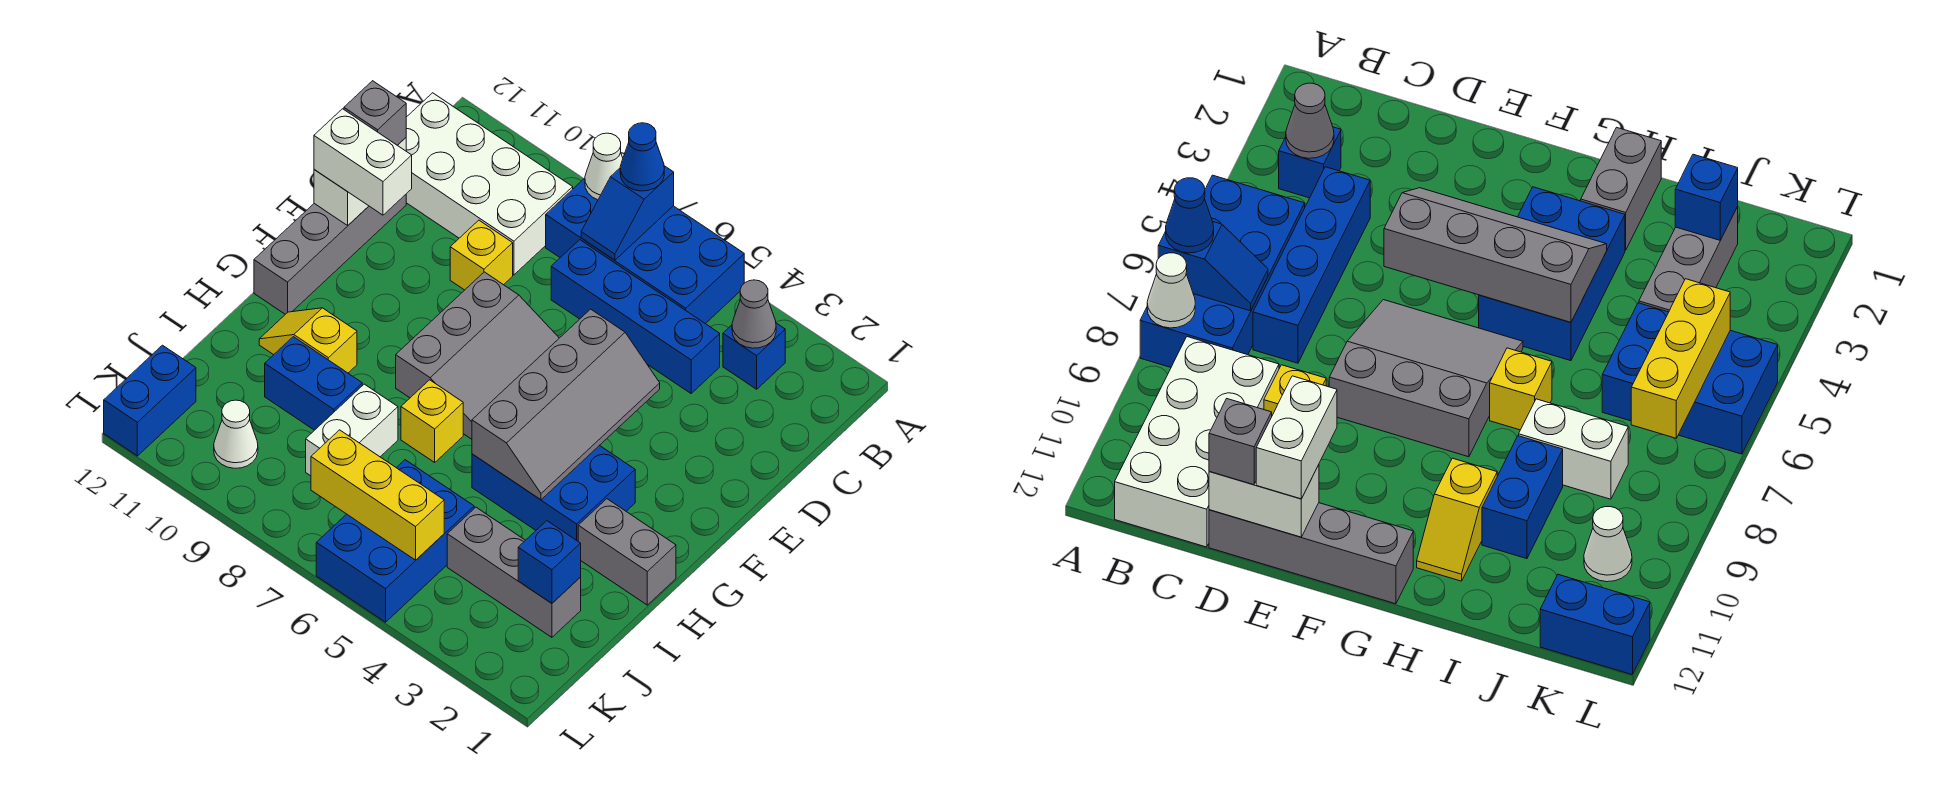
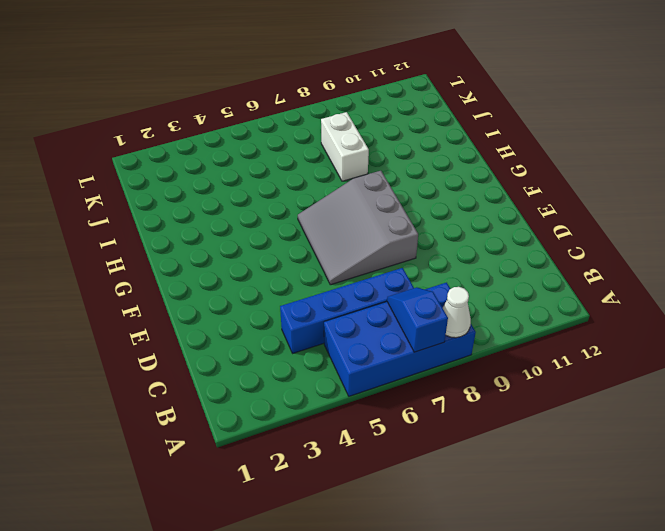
none -> blue 1x1 brick [723,323,785,389]
none -> white 2x4 brick [406,93,573,275]
none -> yellow 1x1 brick [450,220,513,290]

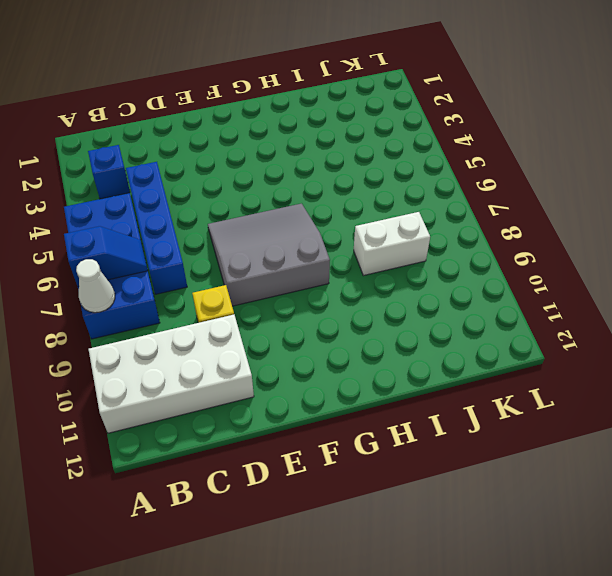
white 2x4 brick [89,314,254,433] -> white 2x4 brick turned to [406,93,573,275]
none -> grey 1x4 brick [254,195,406,314]
none -> blue 2x3 brick [472,445,635,541]
none -> grey 1x2 brick [578,499,676,605]

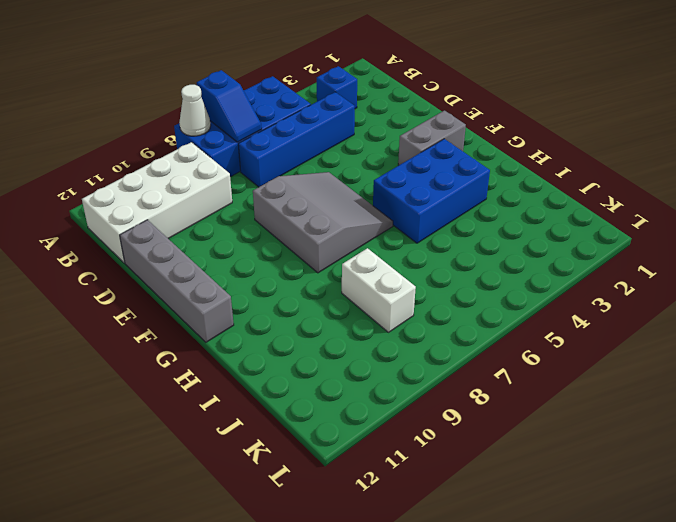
grey 1x2 brick [398,111,466,165] -> grey 1x2 brick moved to [578,499,676,605]
none -> yellow 1x1 brick [450,220,513,290]
none -> yellow 1x1 brick [401,380,463,462]
none -> yellow 1x2 slope [259,308,357,373]

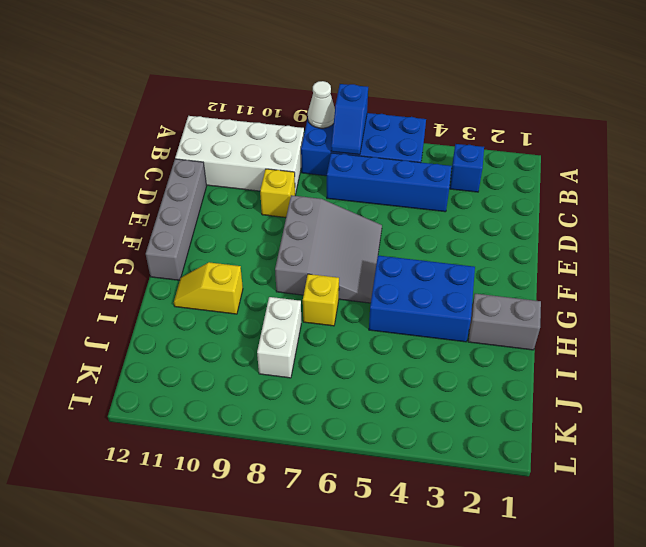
none -> blue 1x2 brick [265,337,362,430]
none -> grey 1x3 brick [447,507,581,637]
none -> blue 2x3 brick [316,460,474,622]

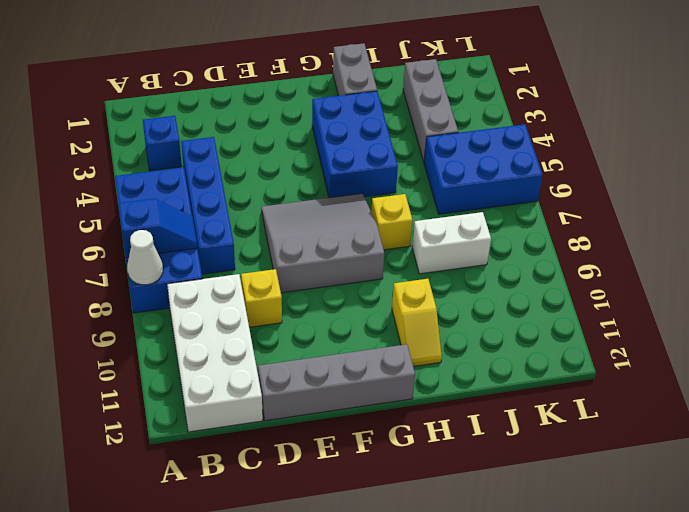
none -> blue 1x2 brick [265,337,362,430]
none -> white 1x1 cone [214,400,258,468]
none -> blue 1x2 brick [104,345,196,456]

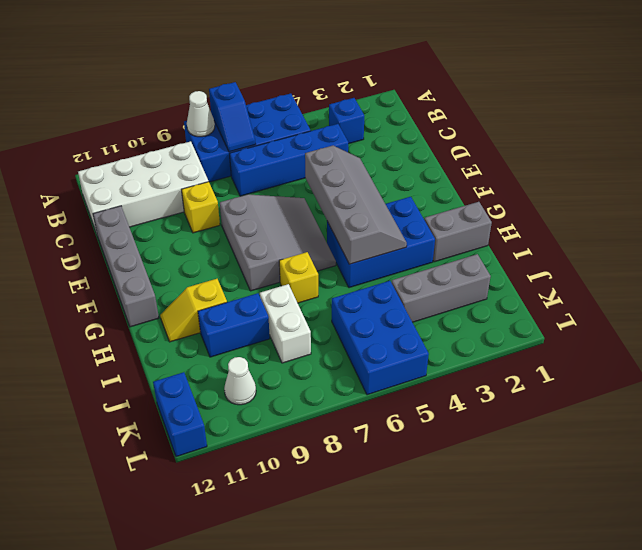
none -> grey 1x1 cone [732,280,776,348]
none -> white 1x2 brick [314,138,406,225]
none -> blue 1x1 brick [518,521,581,603]

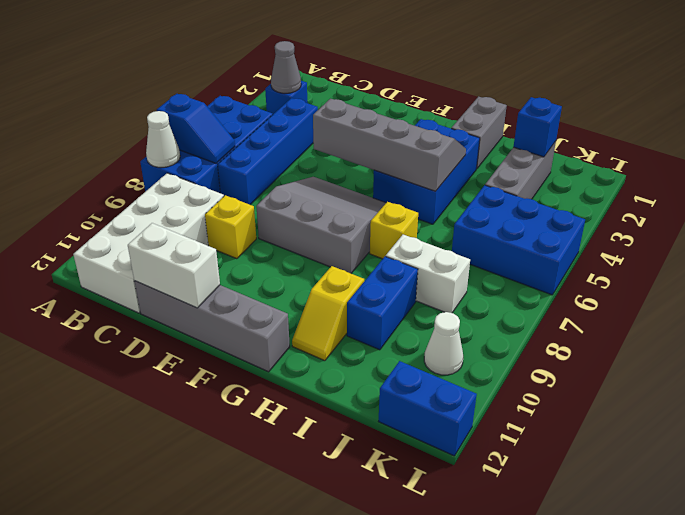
none -> yellow 1x3 brick [311,430,444,560]
none -> blue 1x1 cone [620,123,664,191]
none -> grey 1x1 brick [344,81,406,145]

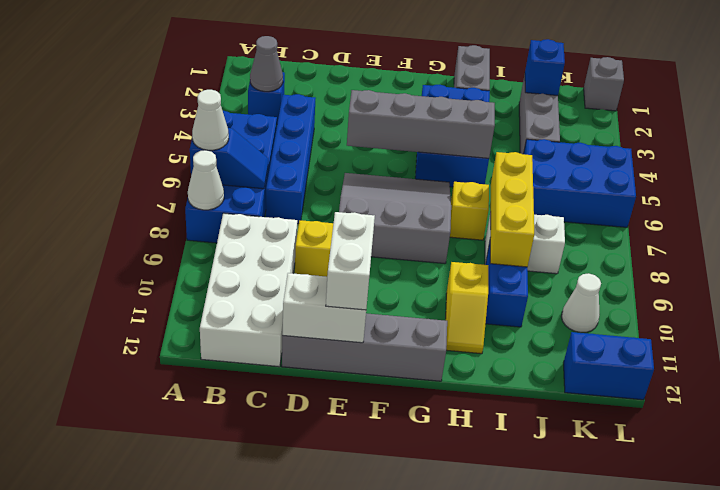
white 1x1 cone [192,90,229,150] -> blue 1x1 cone [620,123,664,191]
yellow 1x3 brick [490,152,534,267] -> yellow 1x3 brick moved to [311,430,444,560]
grey 1x1 brick [584,57,624,111] -> grey 1x1 brick moved to [344,81,406,145]

